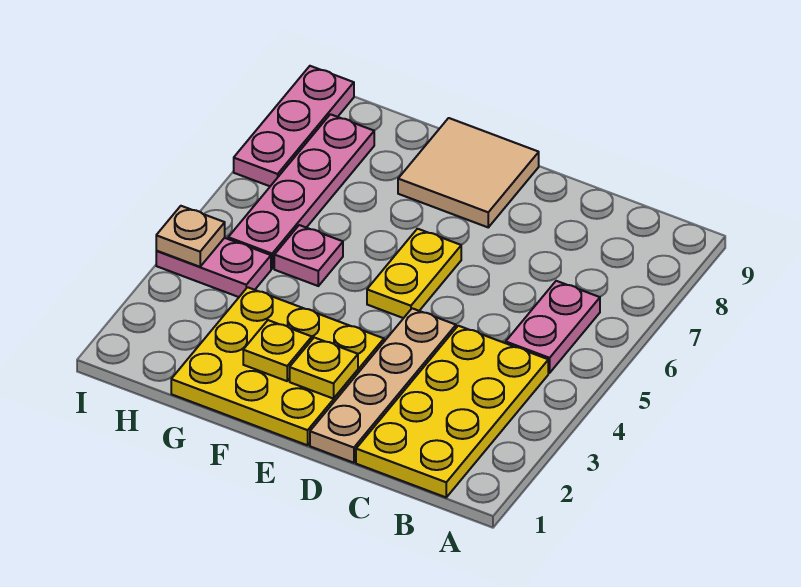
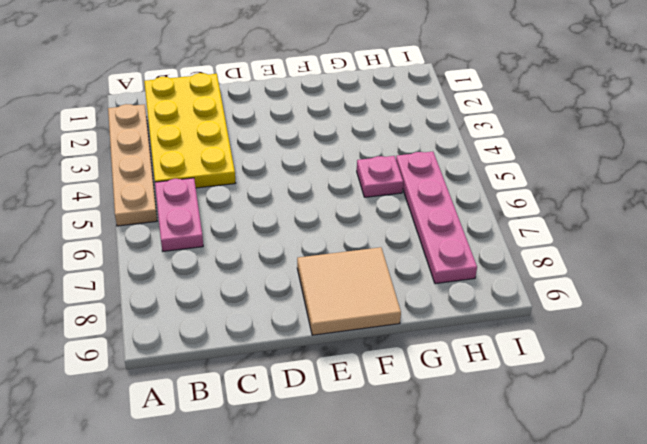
tan 1x4 plate [108,104,157,226] -> tan 1x4 plate moved to [310,308,456,463]
none -> yellow 3x3 plate [171,287,384,445]
none -> yellow 1x2 plate [367,229,461,318]
none -> pink 1x2 plate [156,238,271,297]

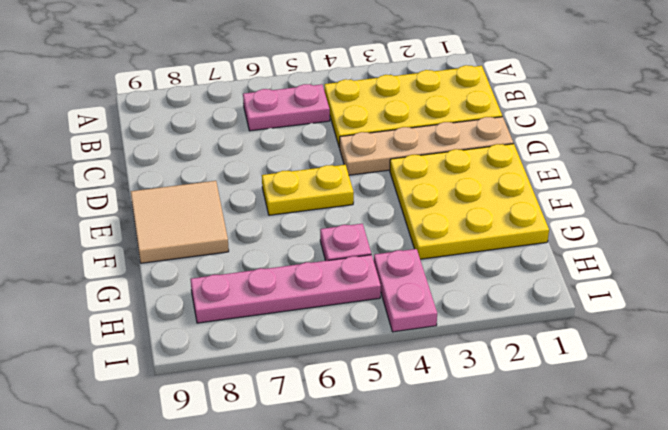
none -> pink 1x3 plate [234,66,354,186]
none -> yellow 1x1 plate [290,338,358,399]
none -> yellow 1x1 plate [243,320,312,381]

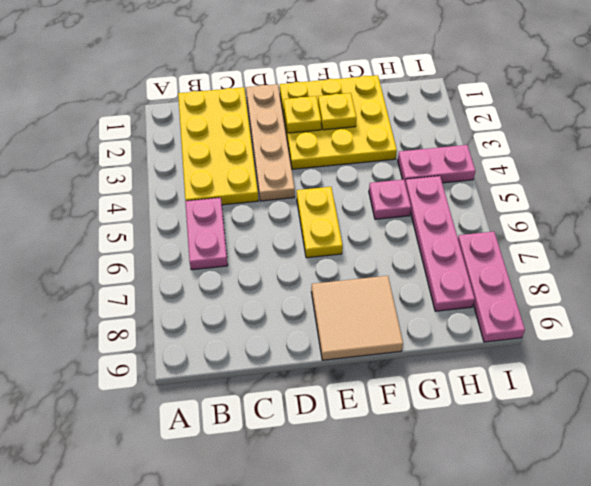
none -> tan 1x1 plate [156,206,225,267]

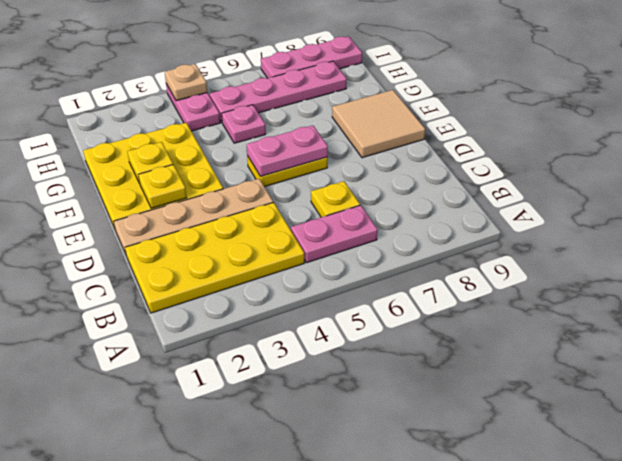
yellow 1x1 plate [311,181,360,217] -> none
pink 1x2 plate [247,125,328,176] -> none

